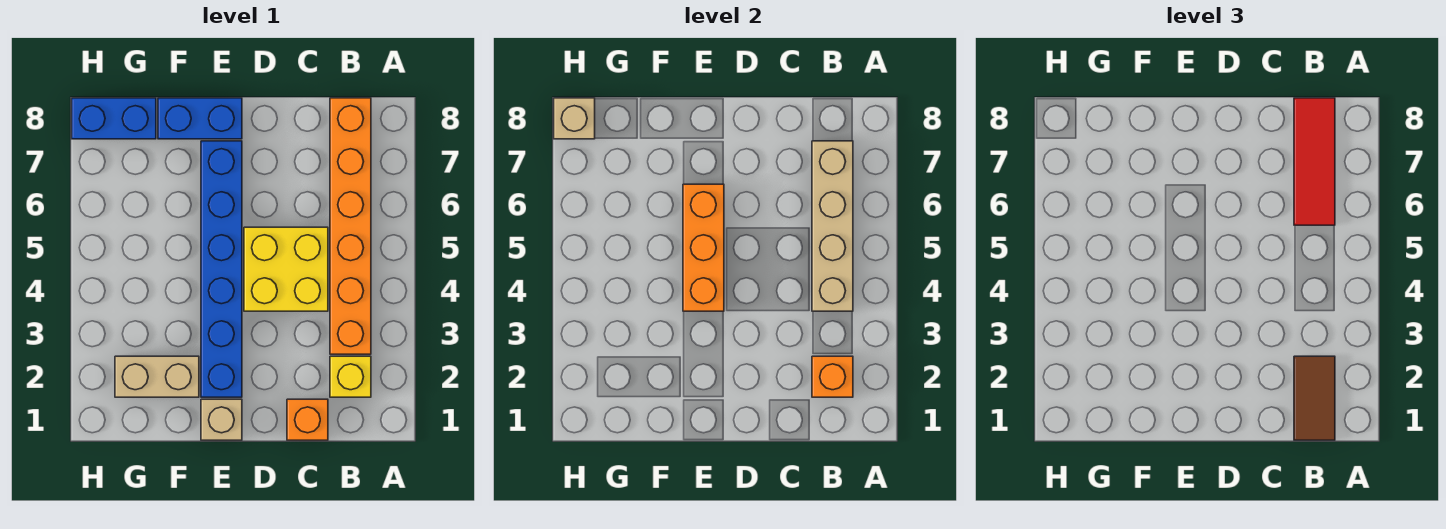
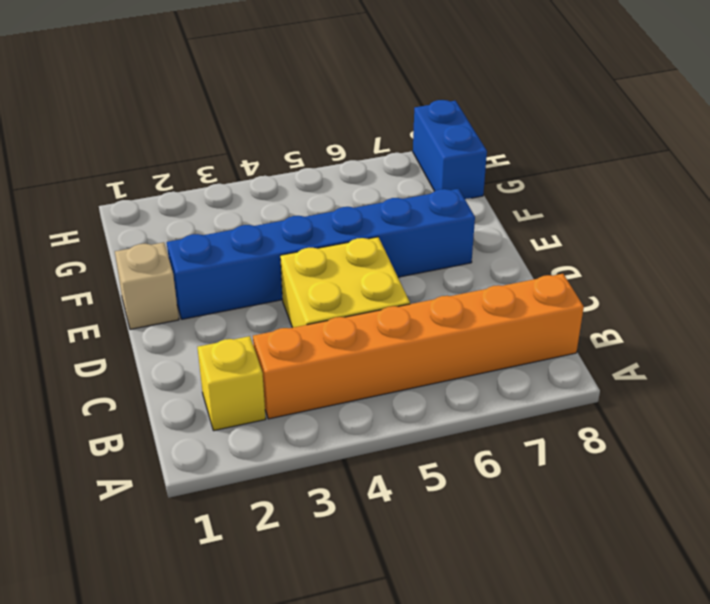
none -> orange 1x1 brick [287,399,328,440]
none -> blue 1x2 brick [158,98,242,139]
none -> tan 1x2 brick [115,356,199,397]

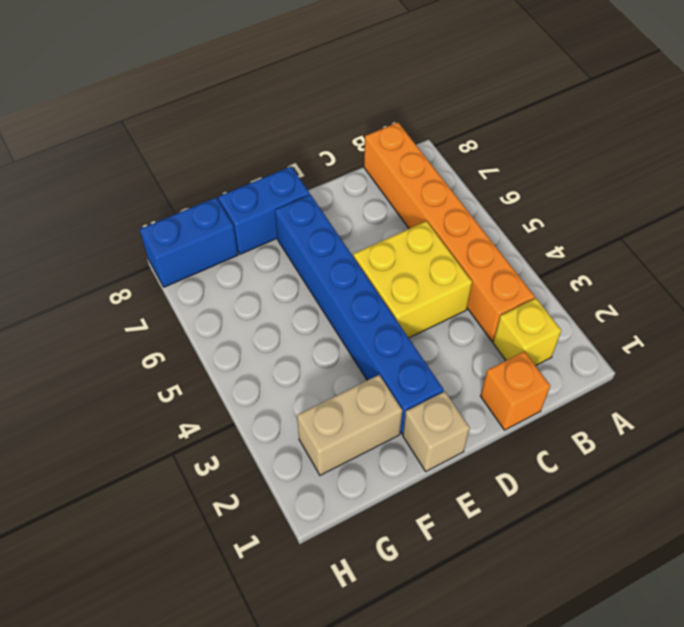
none -> orange 1x1 brick [812,356,853,397]
none -> tan 1x4 brick [812,141,853,311]
none -> orange 1x3 brick [683,184,724,311]

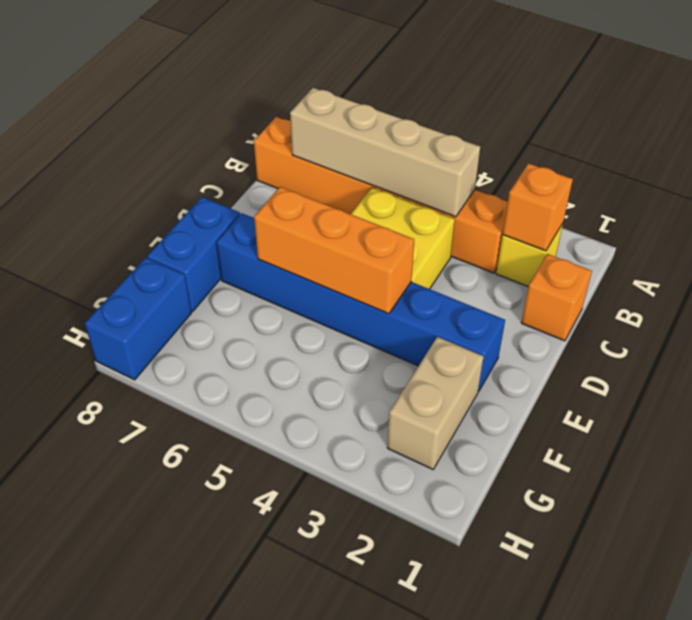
none -> tan 1x1 brick [201,399,242,440]
none -> tan 1x1 brick [554,98,595,139]
none -> brown 1x2 tile [1294,356,1335,440]

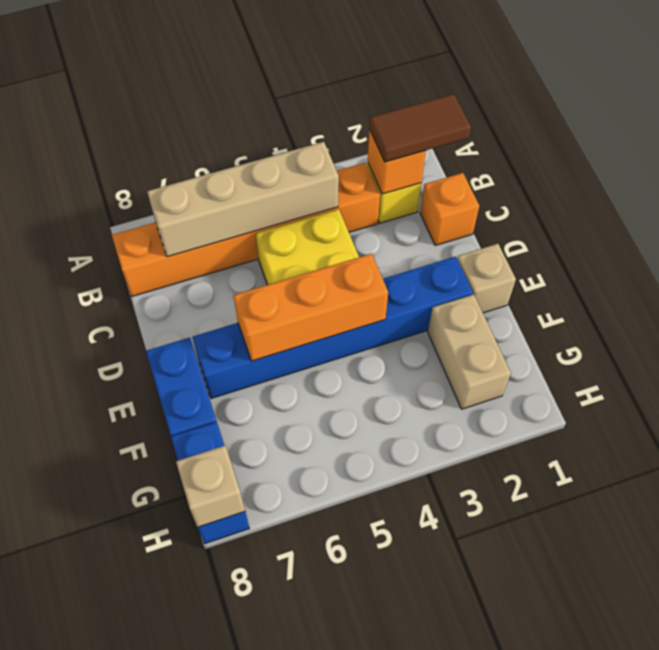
none -> red 1x3 tile [1294,98,1335,225]

